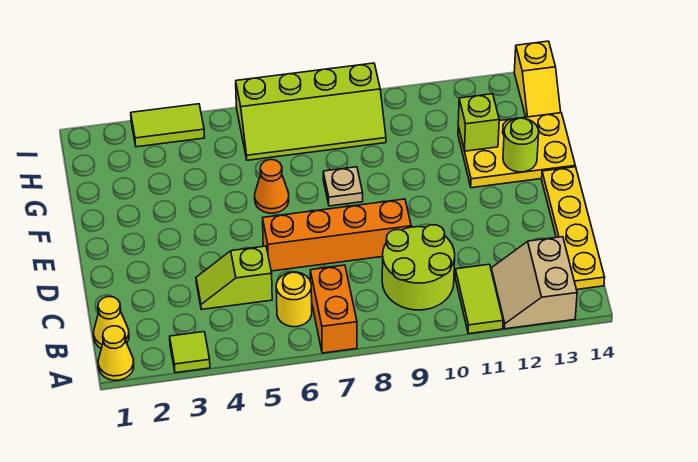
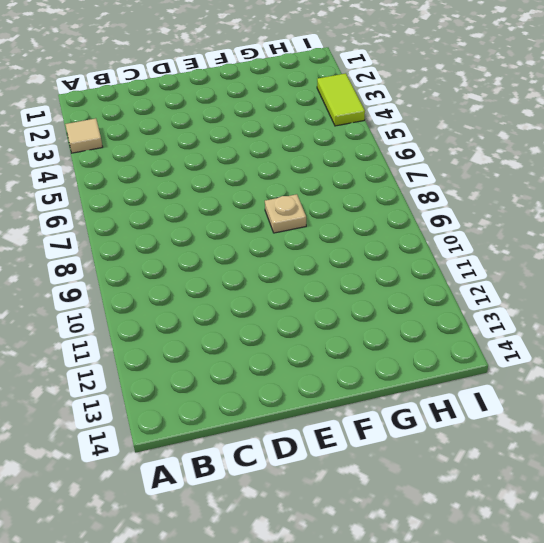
tan 1x1 tile [65,118,103,153] -> lime 1x1 tile [170,332,210,373]
none -> yellow 1x1 cone [98,326,134,380]
none -> orange 1x2 brick [310,265,357,353]
none -> lime 1x2 tile [455,264,503,334]

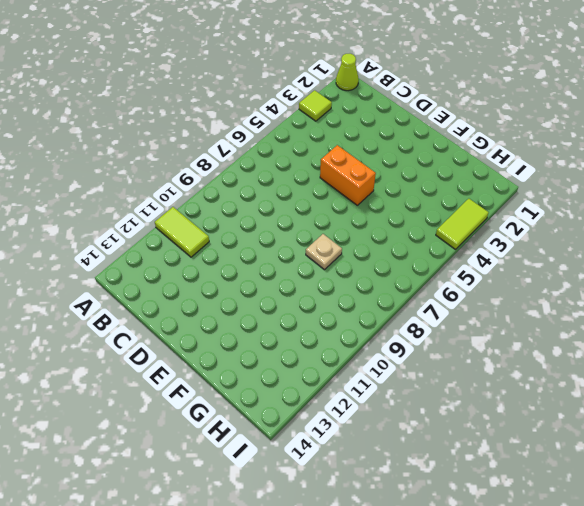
lime 1x1 cone [336,54,359,91] -> yellow 1x1 cone [98,326,134,380]
orange 1x2 brick [320,145,376,205] -> orange 1x2 brick moved to [310,265,357,353]
none -> tan 2x2 slope [491,237,577,329]
none -> yellow 1x1 cone [94,297,129,348]
none -> yellow 1x1 round brick [276,272,312,327]

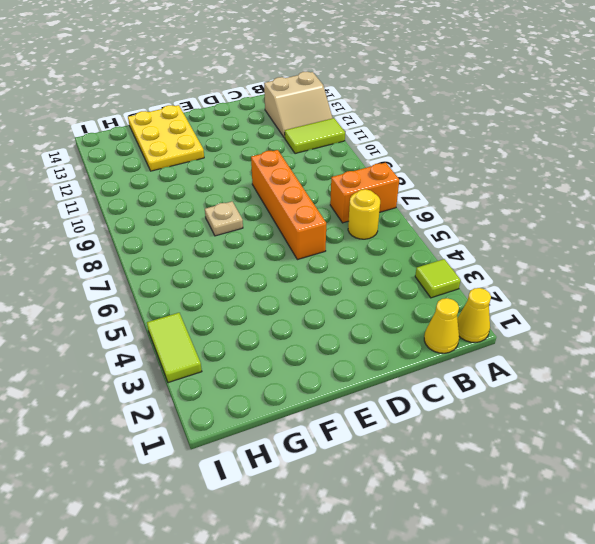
none -> lime 2x2 round brick [382,225,455,310]
none -> yellow 1x4 plate [542,167,605,290]
none -> lime 1x2 slope [196,246,272,309]

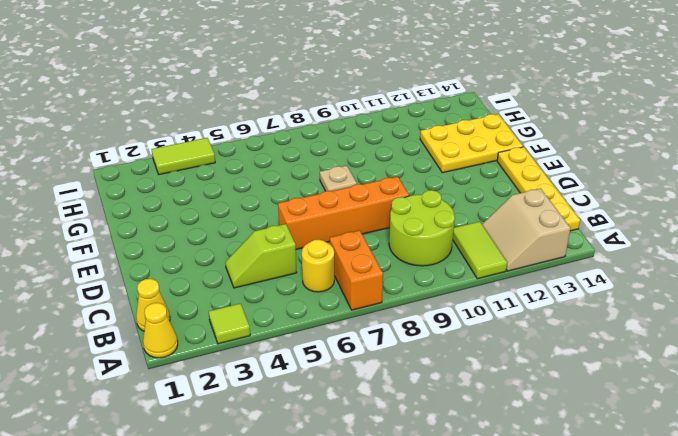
none -> orange 1x1 cone [255,160,289,213]
none -> lime 2x4 slope [236,63,386,160]
none -> yellow 1x2 slope [514,41,561,117]

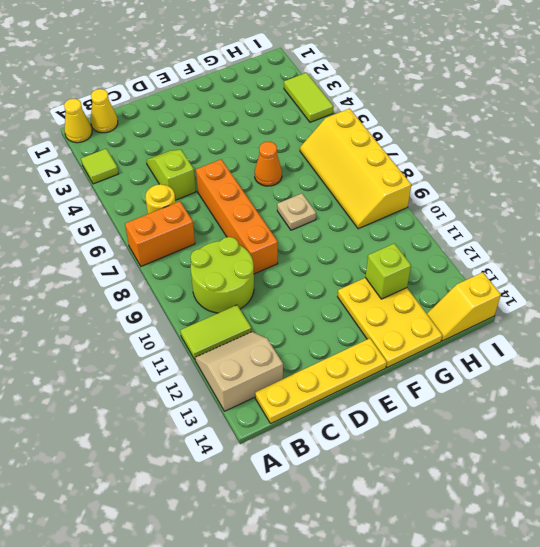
yellow 2x4 slope [300,109,411,229] -> lime 2x4 slope [236,63,386,160]
none -> lime 1x1 round brick [503,118,539,172]

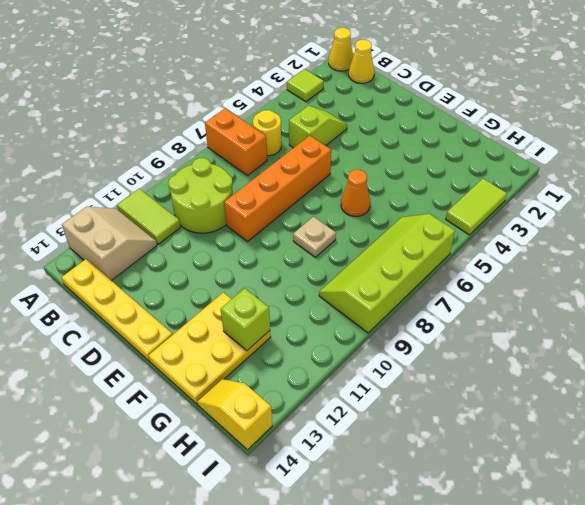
none -> lime 1x1 round brick [503,118,539,172]

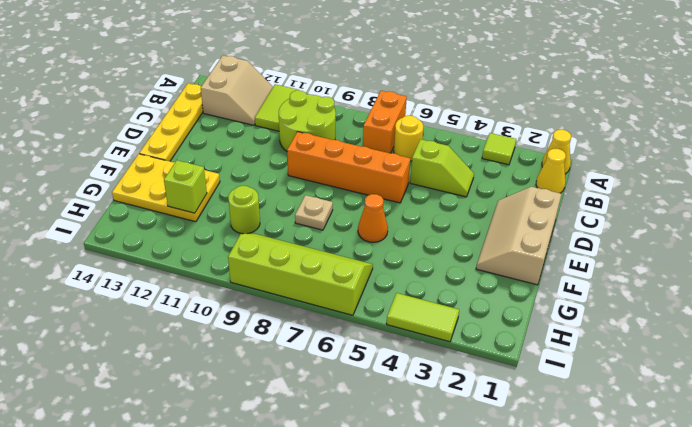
tan 2x3 slope [476,187,561,285] -> none
lime 1x1 round brick [228,186,260,234] -> lime 1x1 round brick moved to [503,118,539,172]
none -> yellow 1x2 slope [514,41,561,117]

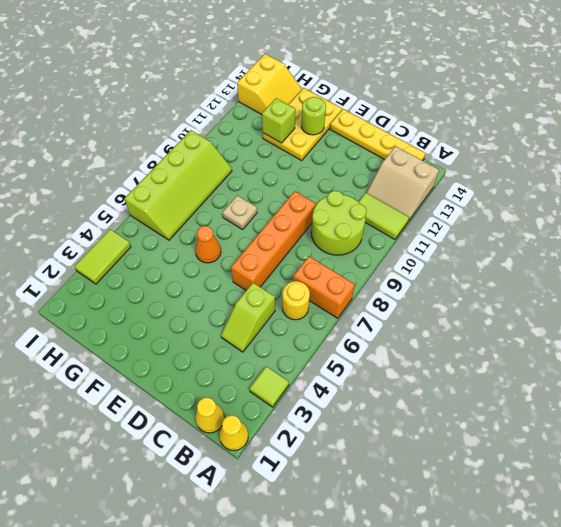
yellow 2x2 slope [237,54,302,114] -> yellow 1x2 slope [514,41,561,117]

